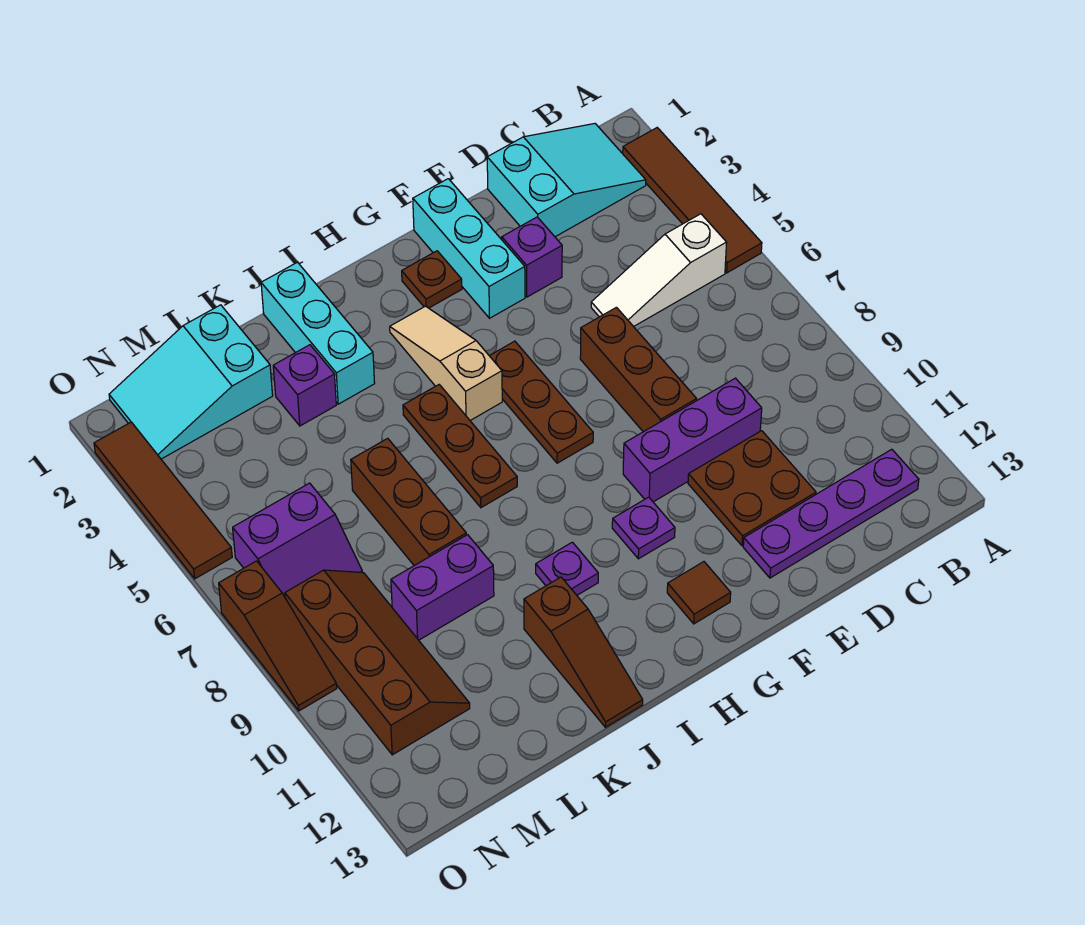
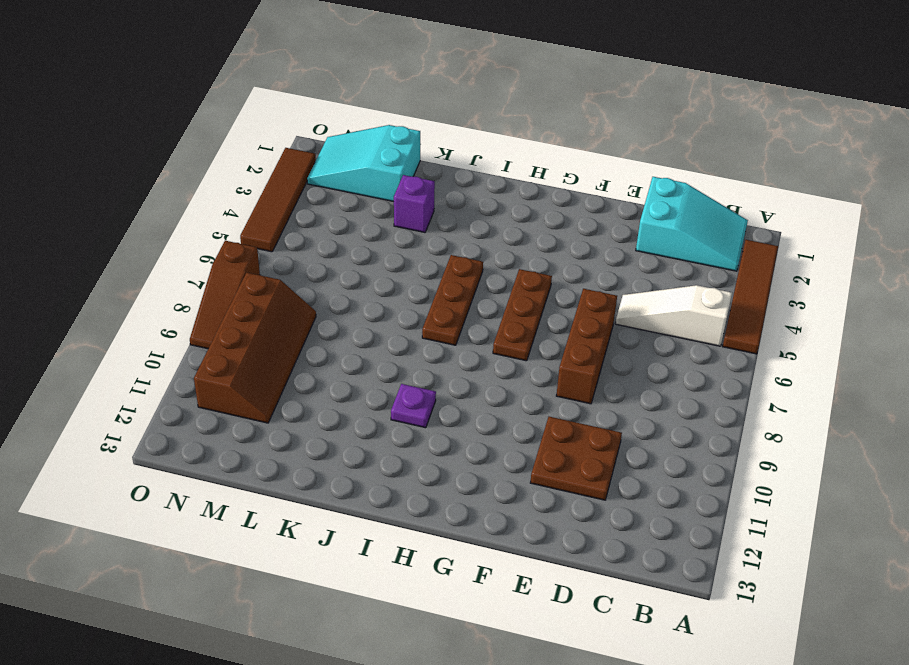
none -> purple 1x4 plate [743,449,919,578]
none -> purple 1x3 brick [623,378,762,502]
none -> purple 1x1 brick [502,217,562,297]

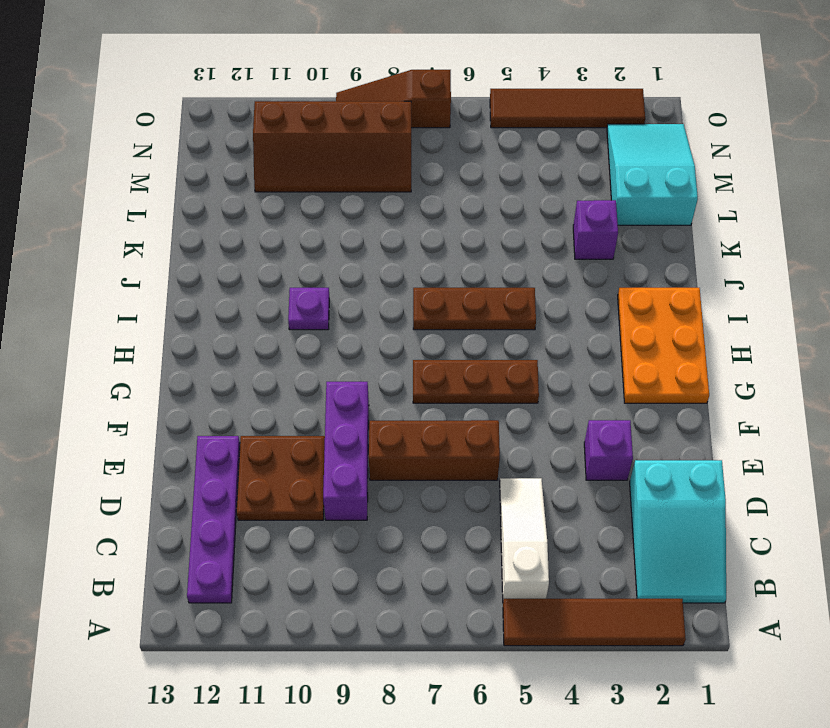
orange 2x3 plate [618,288,709,403] -> brown 1x1 plate [402,251,462,308]
none -> cyan 1x3 brick [413,179,525,318]
none -> purple 1x1 plate [612,497,675,559]
none -> brown 1x1 tile [667,562,731,624]

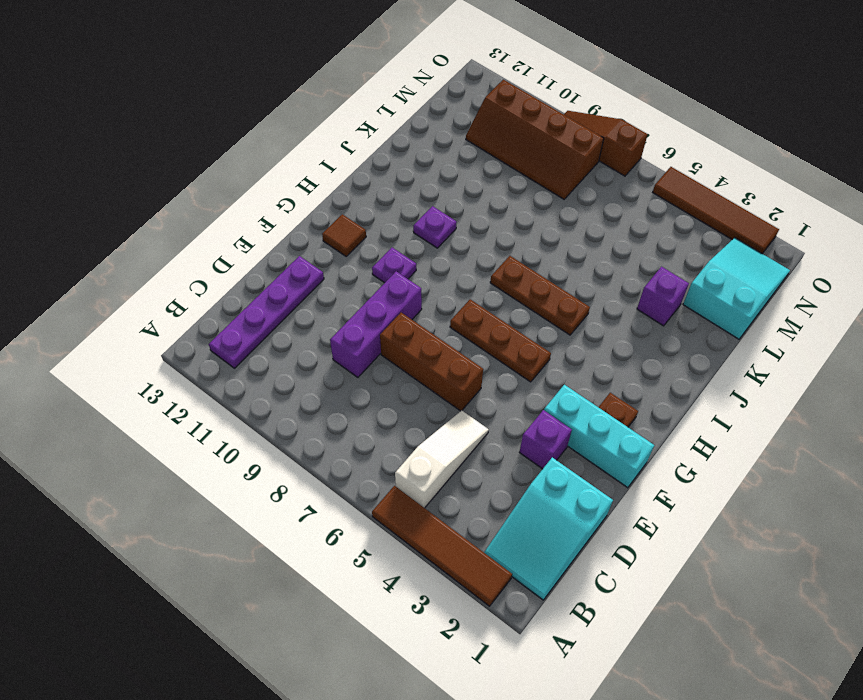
none -> brown 2x2 plate [688,431,816,546]
none -> tan 1x3 slope [390,306,502,420]
none -> cyan 1x3 brick [261,262,375,404]

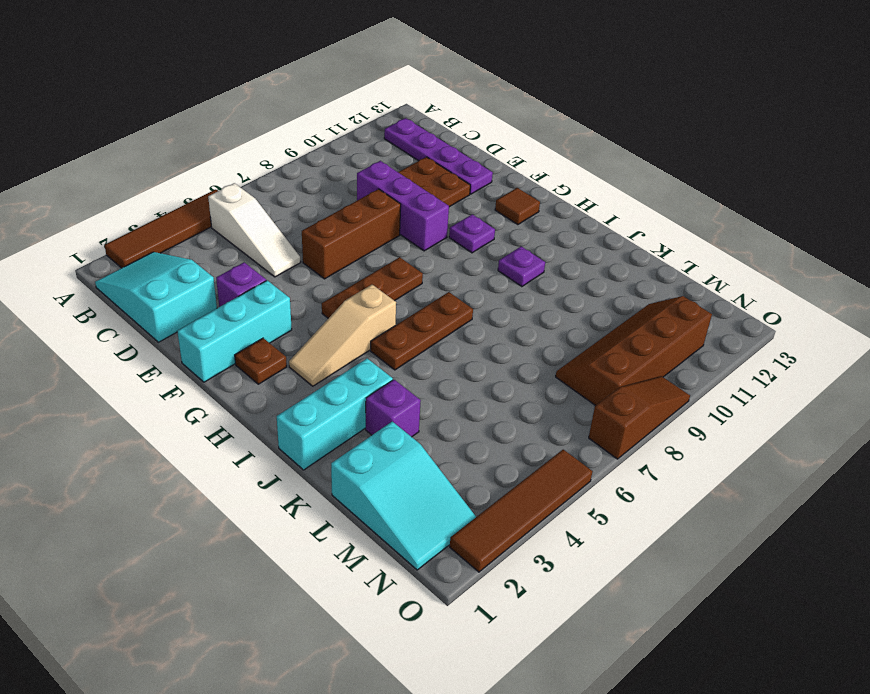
none -> brown 1x3 slope [524,577,643,727]
none -> brown 1x3 brick [351,438,466,566]
none -> purple 1x2 brick [391,535,494,640]

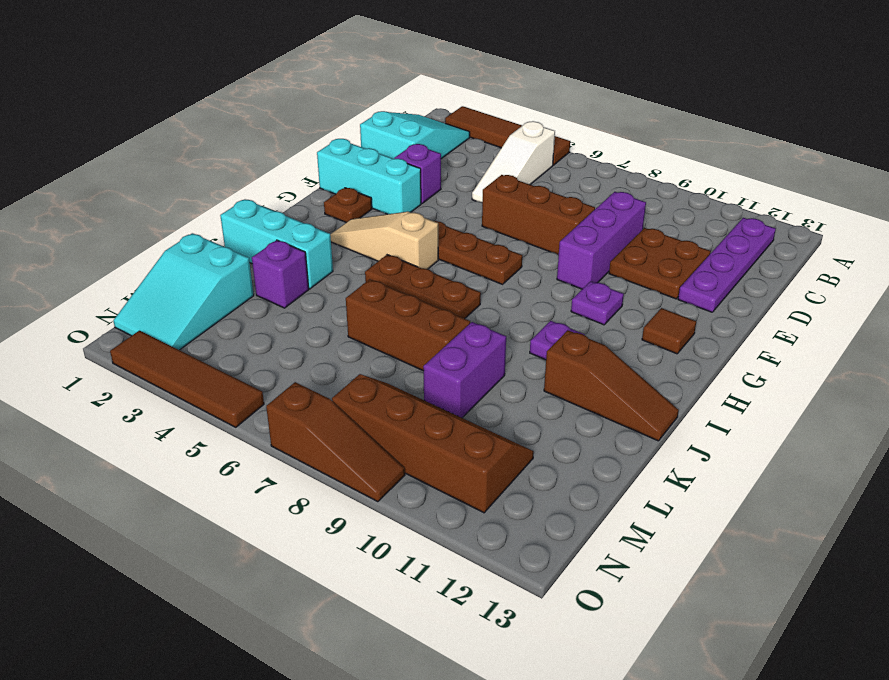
none -> purple 2x2 slope [233,483,363,597]

